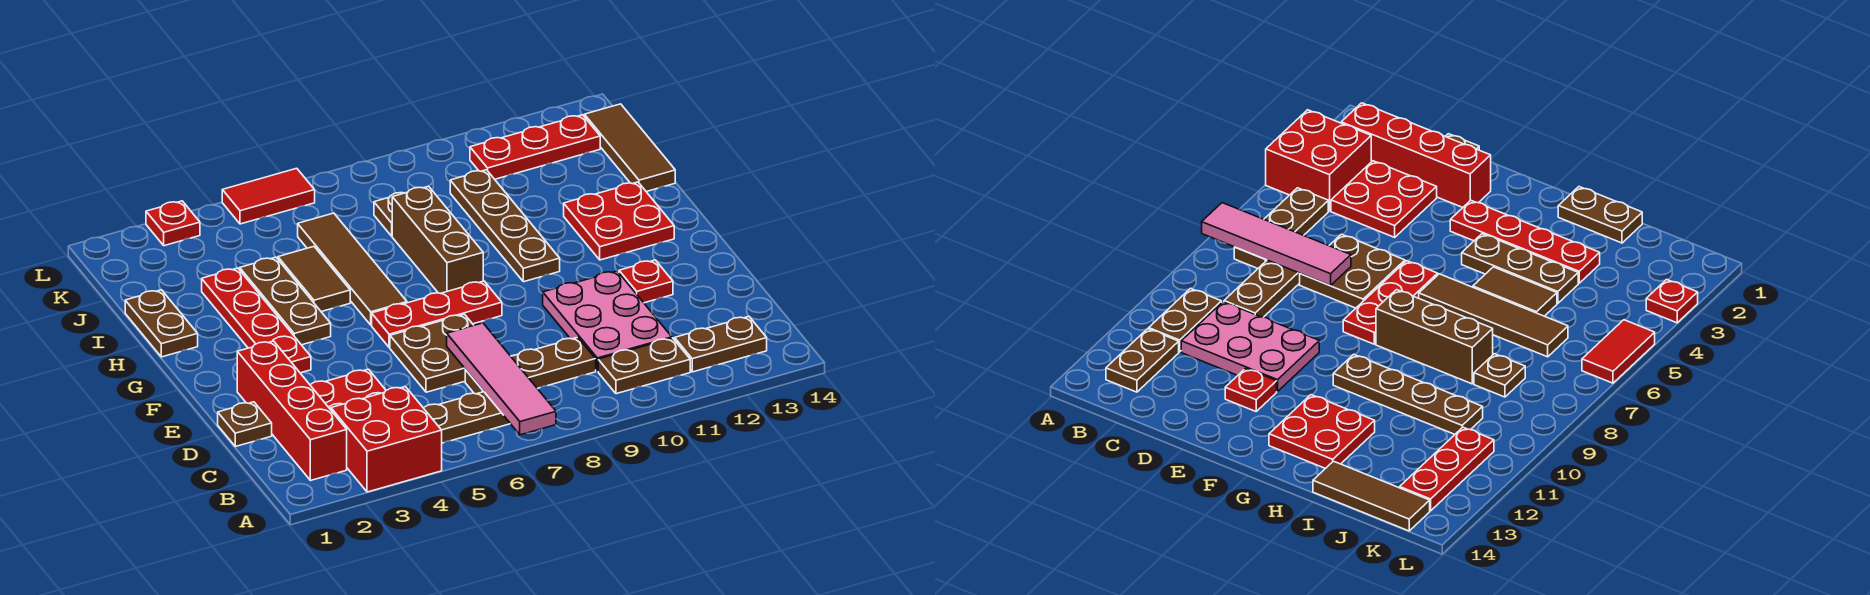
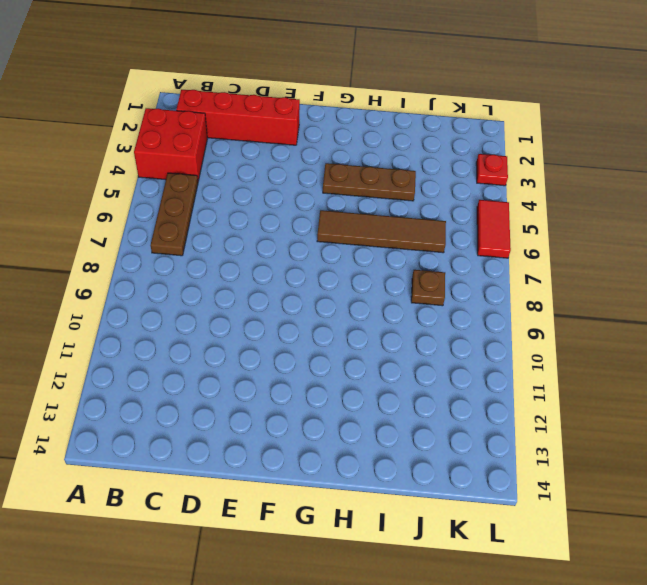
none -> brown 1x2 plate [598,338,690,394]
none -> brown 1x2 plate [675,316,767,372]
none -> red 2x2 plate [310,369,386,410]

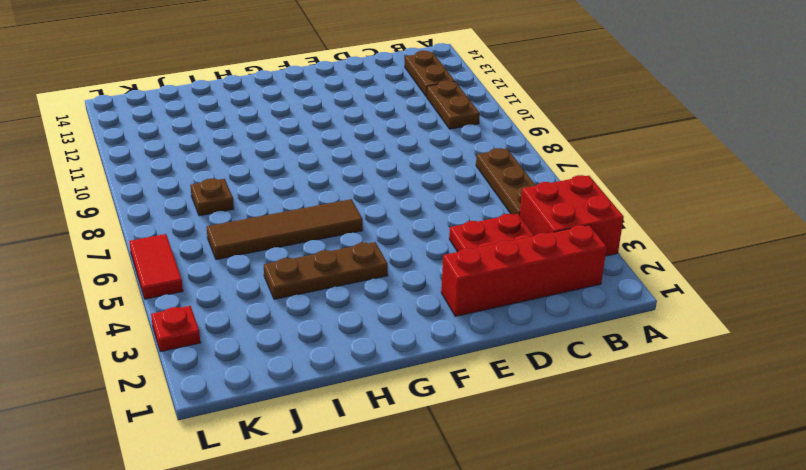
none -> brown 1x3 plate [465,337,596,394]
none -> pink 2x3 plate [543,271,672,371]
none -> brown 1x1 plate [218,402,272,447]

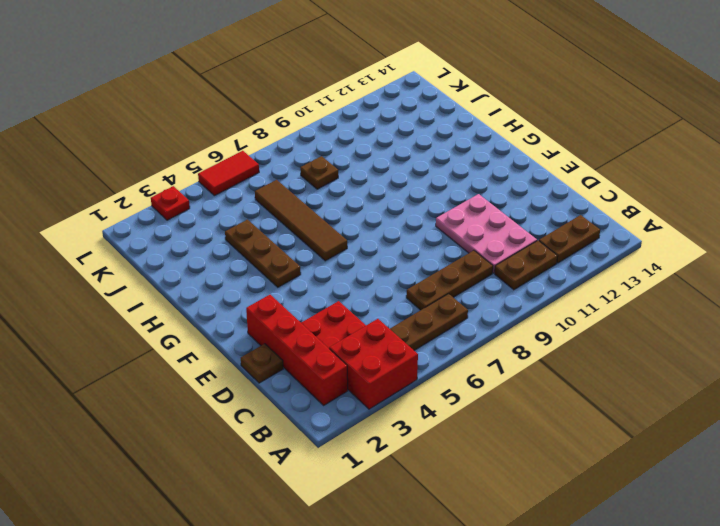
none -> brown 2x2 plate [390,314,474,392]
none -> red 1x1 plate [619,260,673,303]
none -> red 1x4 plate [202,268,311,373]

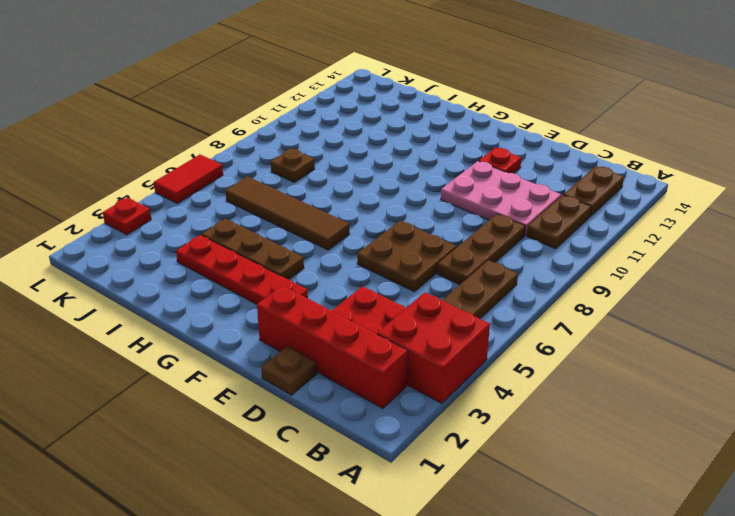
none -> red 1x3 plate [372,281,502,348]
none -> brown 1x3 brick [392,186,483,293]
none -> brown 1x4 plate [450,170,560,282]

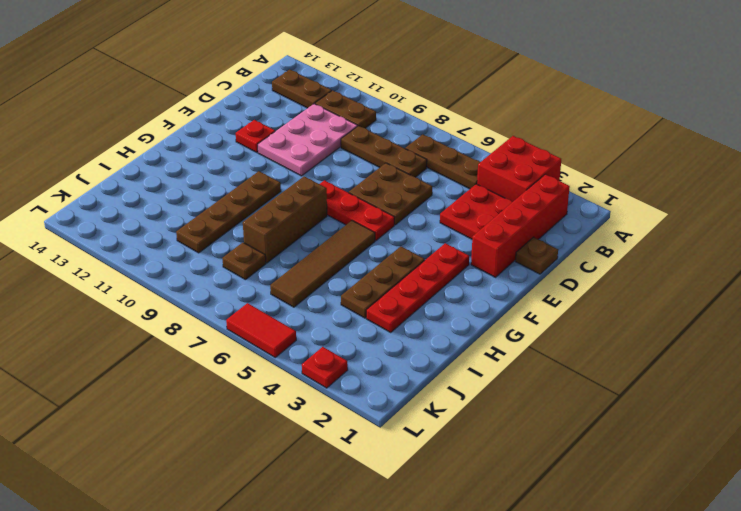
none -> red 2x2 plate [564,182,674,260]
none -> brown 1x2 plate [125,290,198,357]
none -> brown 1x2 tile [278,247,350,312]

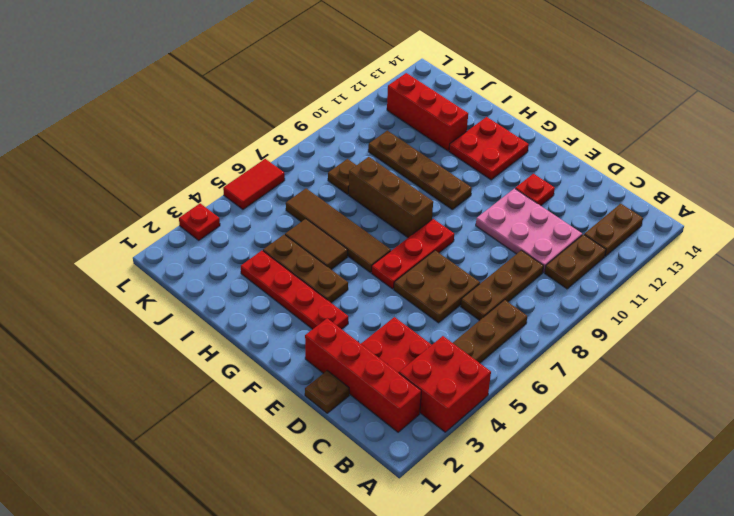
red 1x3 brick [387,73,468,151] -> red 1x3 plate [470,115,600,179]
none -> brown 1x2 plate [125,290,198,357]
none -> brown 1x3 tile [584,104,675,192]
none -> pink 1x4 tile [447,323,556,435]

